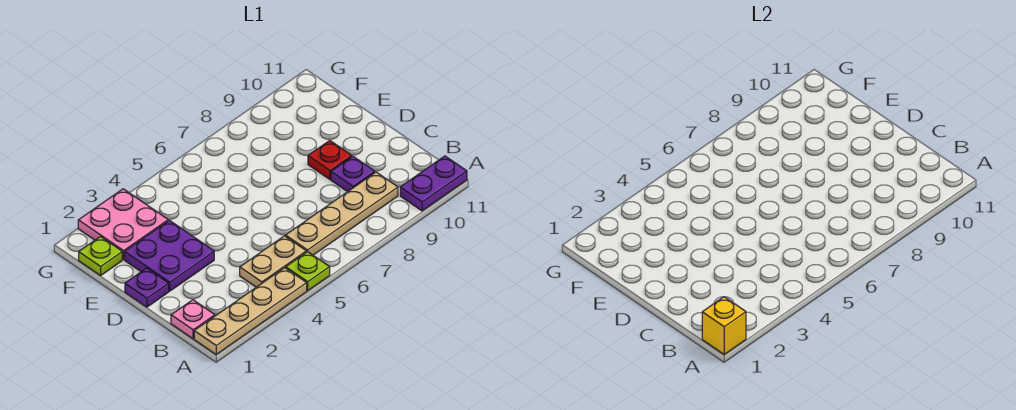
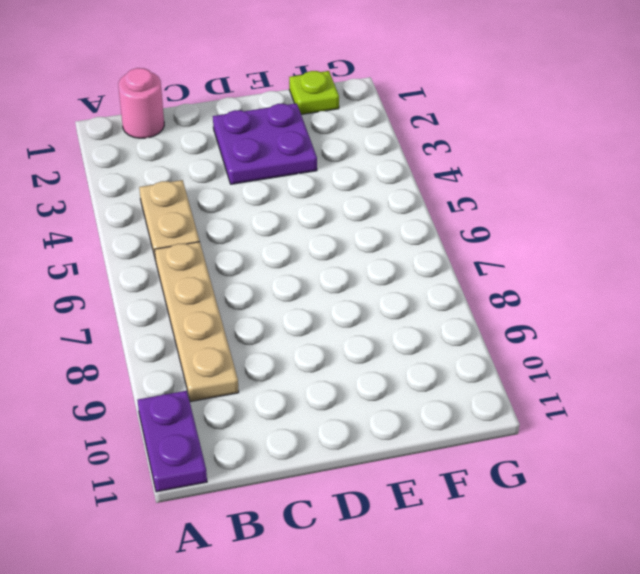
pink 1x1 round brick [118,68,164,138] -> pink 1x1 plate [171,300,215,339]
none -> tan 1x4 plate [194,268,307,354]
none -> lime 1x1 plate [286,252,330,291]
none -> purple 1x1 plate [331,156,375,192]

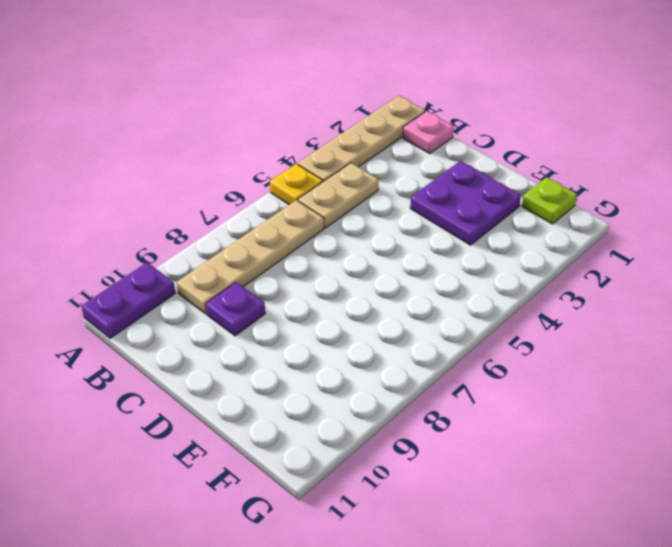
yellow 1x1 plate [270,164,323,205] -> lime 1x1 plate [286,252,330,291]
none -> purple 1x1 plate [125,268,169,307]
none -> red 1x1 plate [308,141,352,179]
none -> pink 2x2 plate [78,189,168,260]

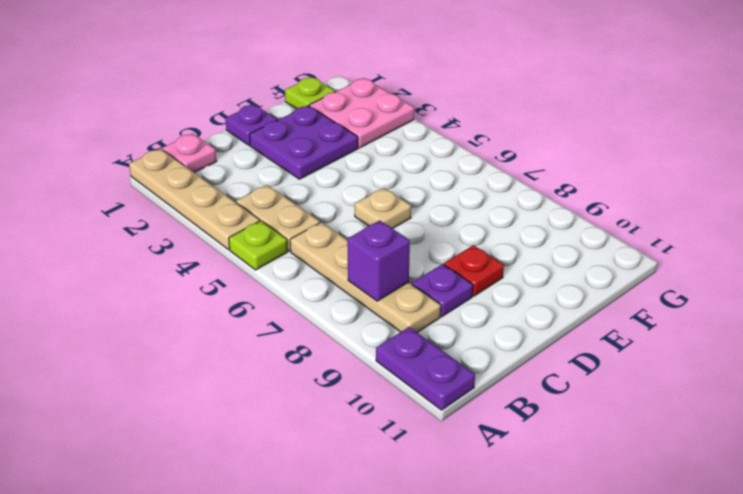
purple 1x1 brick [347,220,410,301] -> none
tan 1x1 plate [355,188,411,229] -> none
none -> yellow 1x1 brick [702,297,746,354]

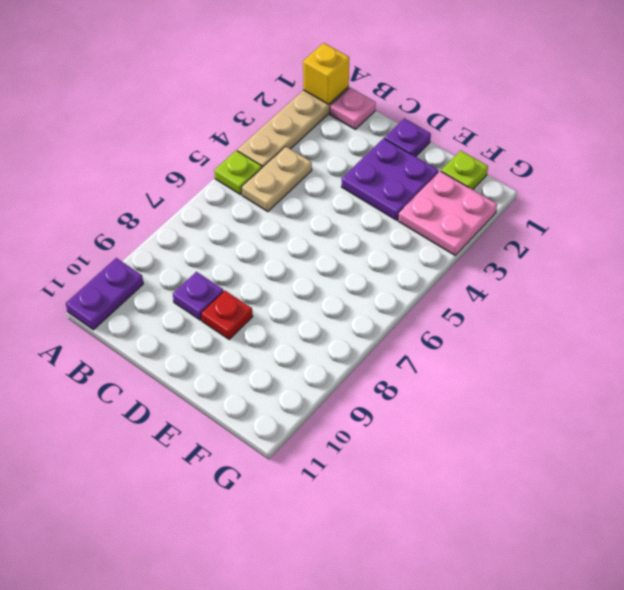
none -> tan 1x4 plate [286,172,398,255]

